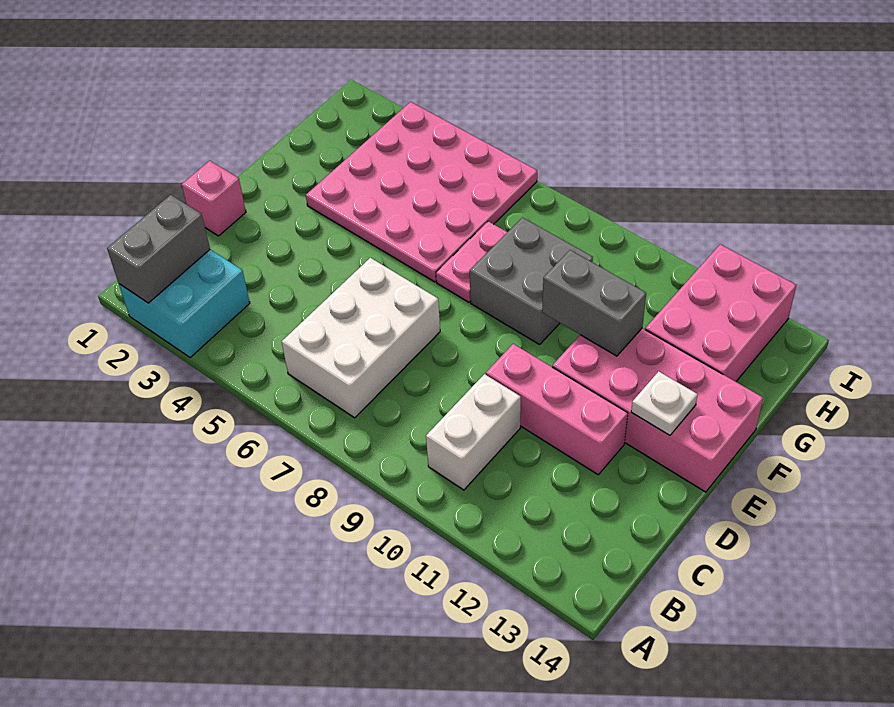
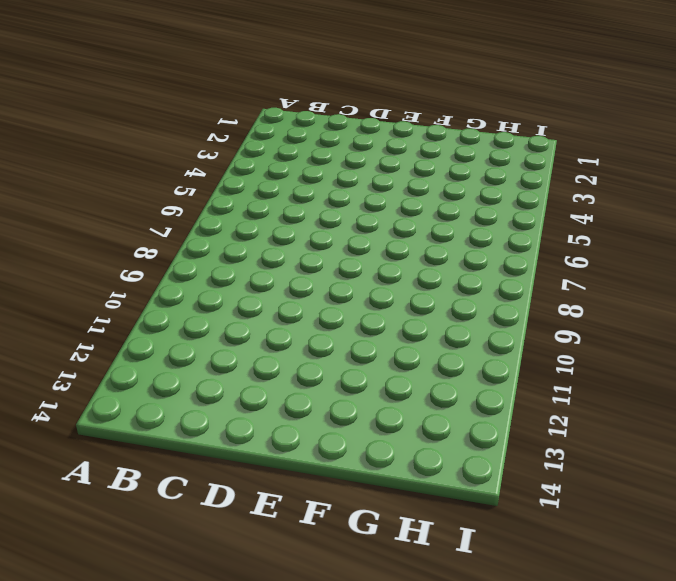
none -> cyan 2x2 brick [119,250,250,358]
none -> white 2x3 brick [282,258,440,418]
none -> white 1x2 brick [426,374,521,490]

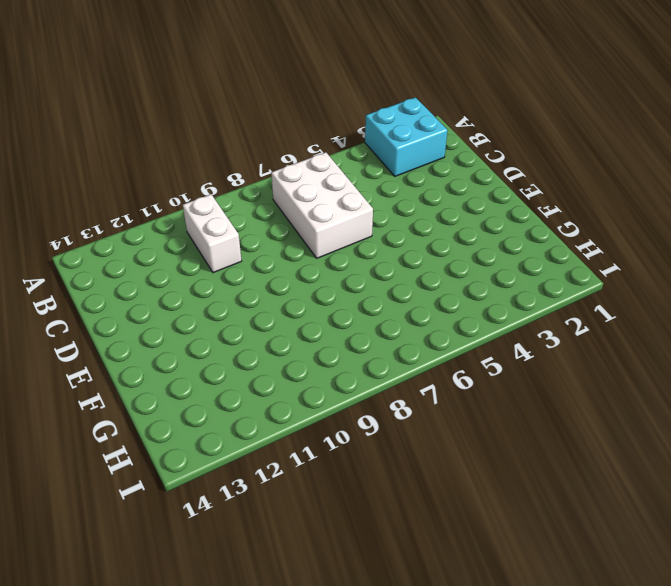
none -> pink 1x1 brick [182,161,246,236]
none -> pink 1x3 brick [486,344,628,475]
none -> pink 2x4 brick [552,328,763,492]

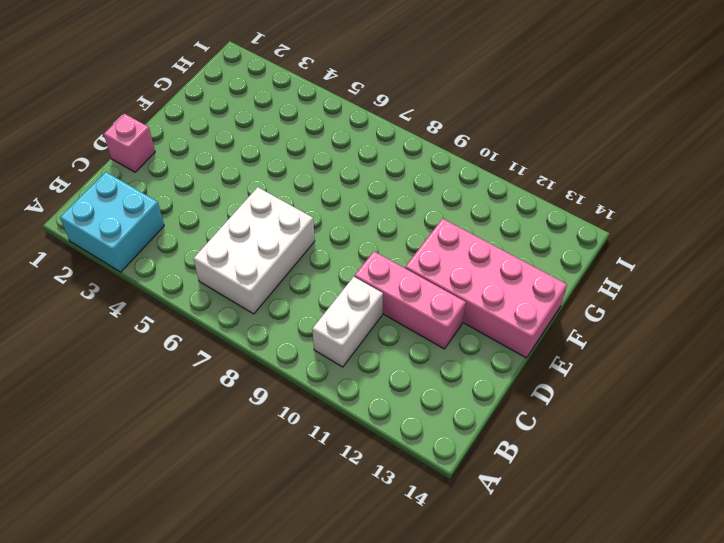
none -> pink 4x4 plate [306,102,537,282]
none -> pink 1x2 plate [436,221,507,302]
none -> grey 2x2 brick [470,218,593,345]

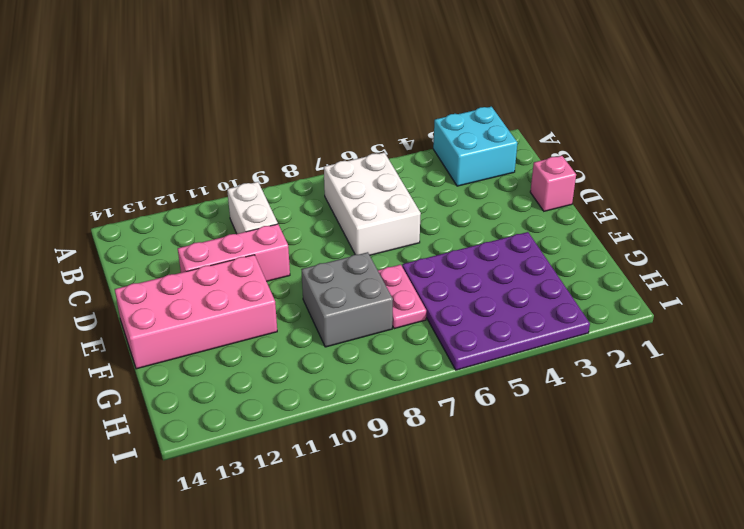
purple 4x4 plate [402,232,590,370] -> pink 4x4 plate [306,102,537,282]
none -> pink 2x3 brick [645,244,796,382]
none -> grey 1x2 brick [107,195,210,303]
none -> white 1x1 plate [631,371,698,435]

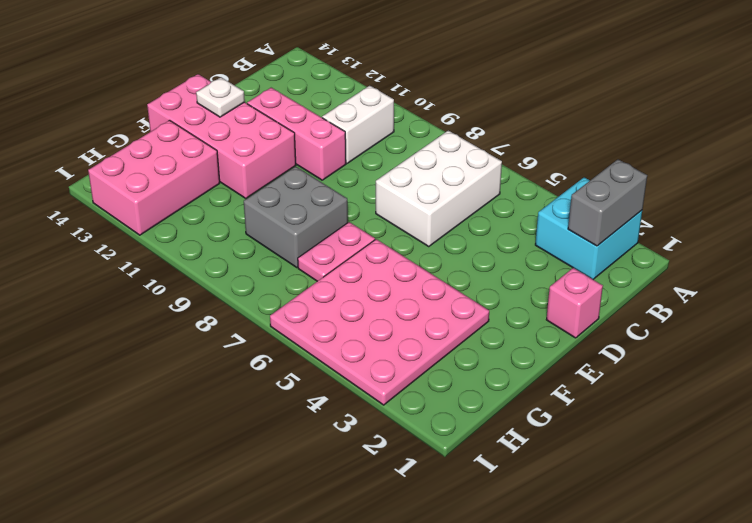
none -> grey 1x2 brick [542,250,646,356]

